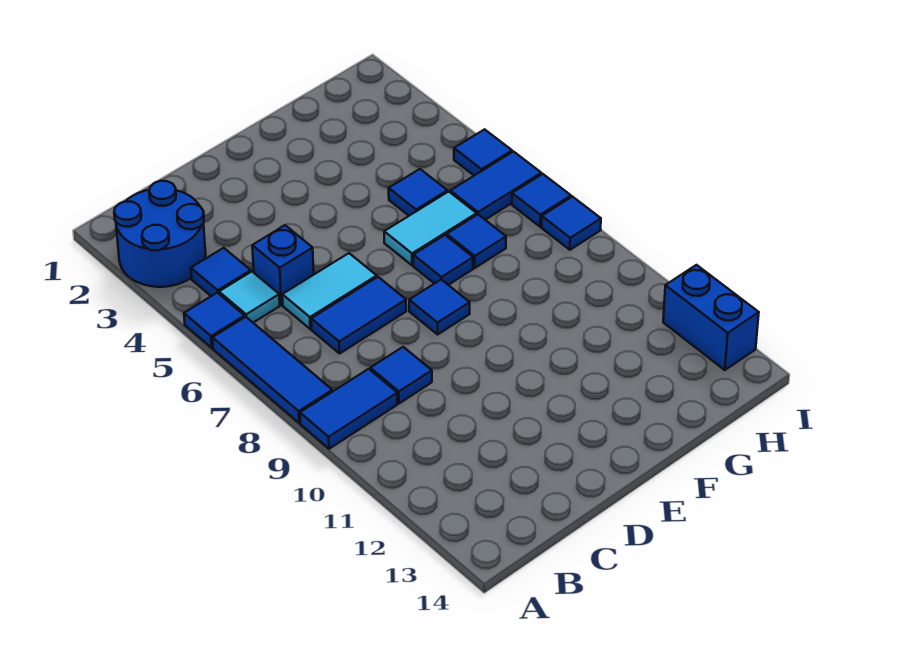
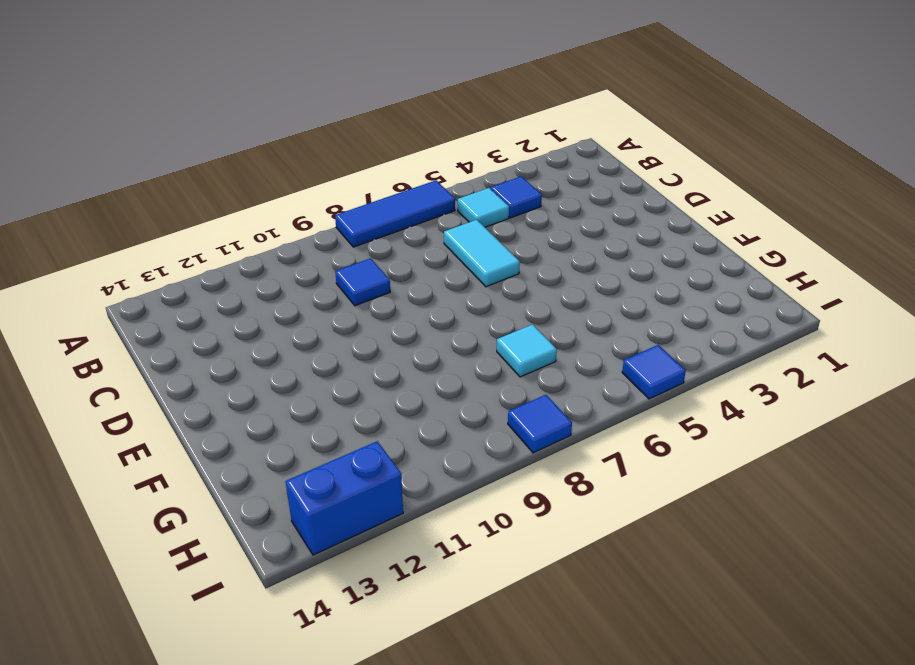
cyan 1x1 tile [497,324,557,377] -> blue 1x1 tile [447,215,506,268]
none -> blue 2x2 round brick [114,181,206,287]
none -> blue 1x1 tile [184,293,245,348]
none -> blue 1x2 tile [300,369,397,449]

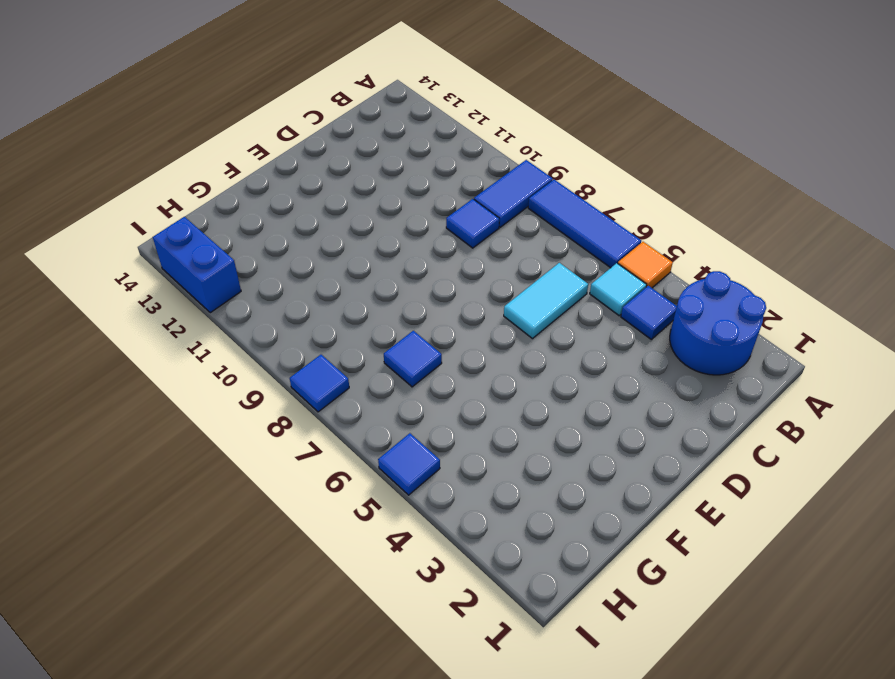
orange 1x1 tile [618,242,673,288] -> blue 1x1 tile [184,293,245,348]
none -> blue 1x1 brick [252,225,314,305]
none -> blue 1x2 tile [311,277,406,353]
none -> blue 1x1 tile [409,280,470,334]

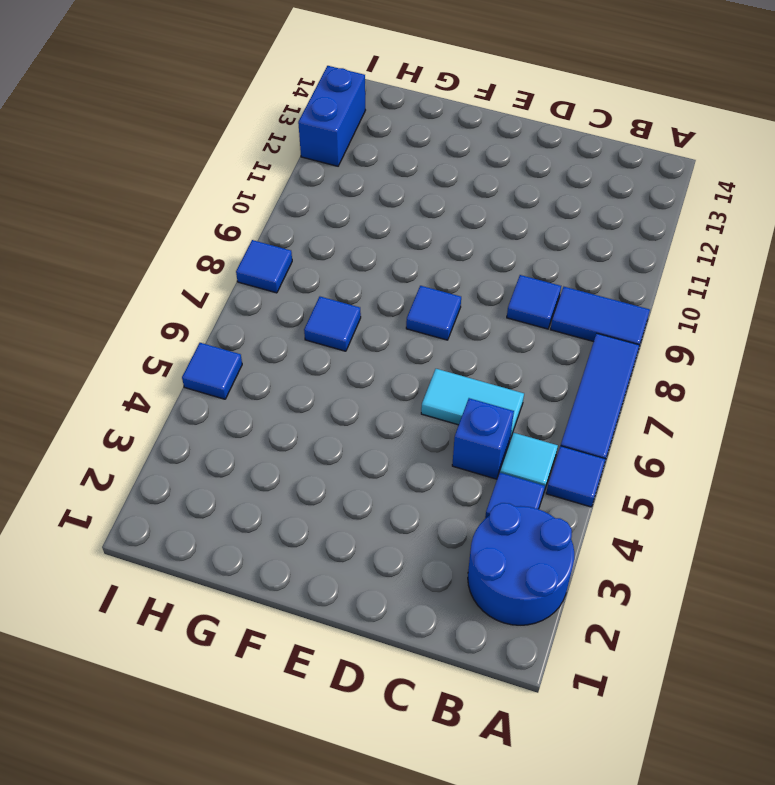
none -> blue 1x2 tile [311,277,406,353]
none -> cyan 1x2 tile [384,192,477,265]
none -> blue 1x1 tile [413,235,473,285]

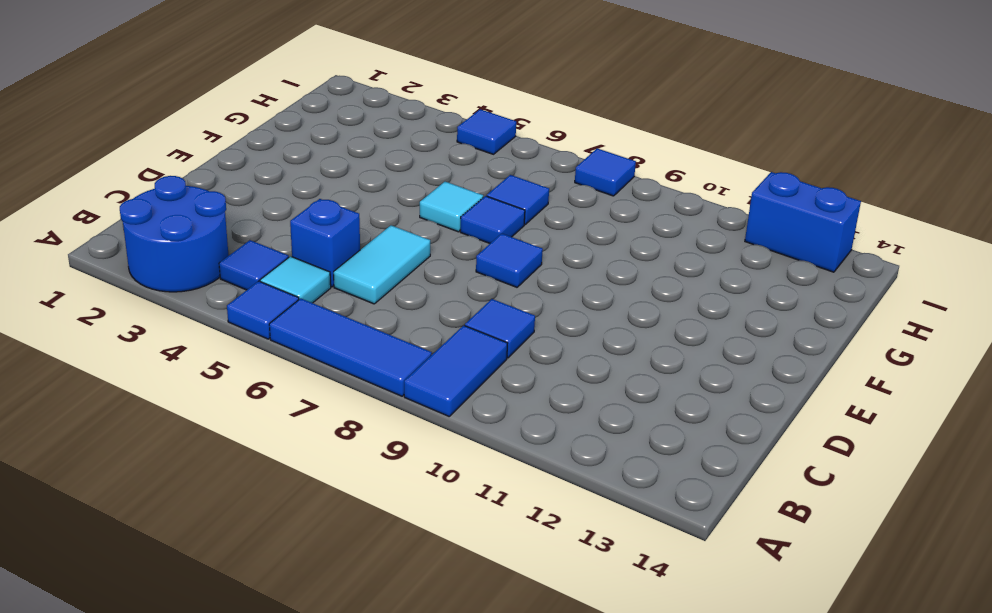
cyan 1x1 tile [420,182,483,232] -> cyan 1x2 tile [384,192,477,265]
none -> blue 1x2 tile [311,277,406,353]
none -> blue 1x1 tile [389,169,447,216]
none -> blue 1x2 tile [450,152,541,220]

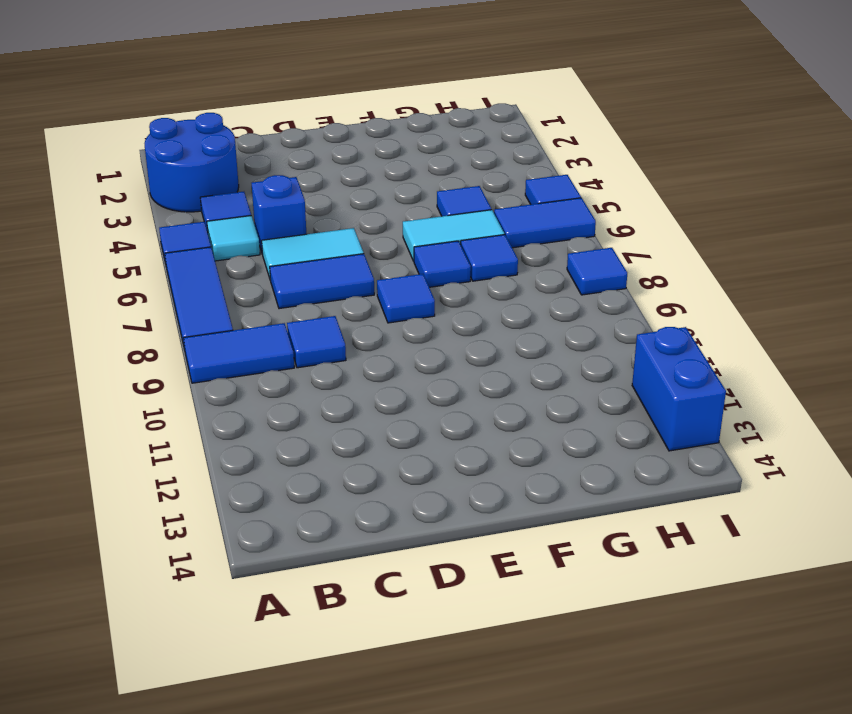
none -> blue 1x1 tile [512,174,571,227]

